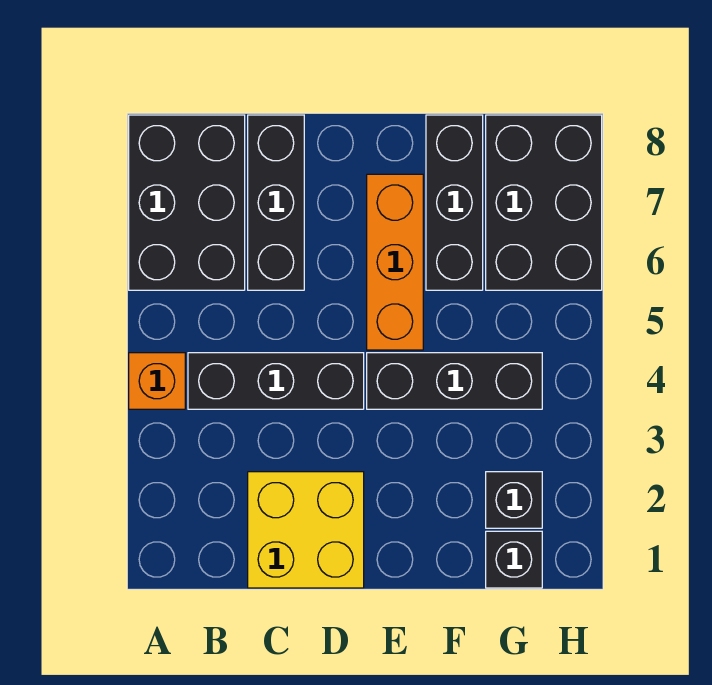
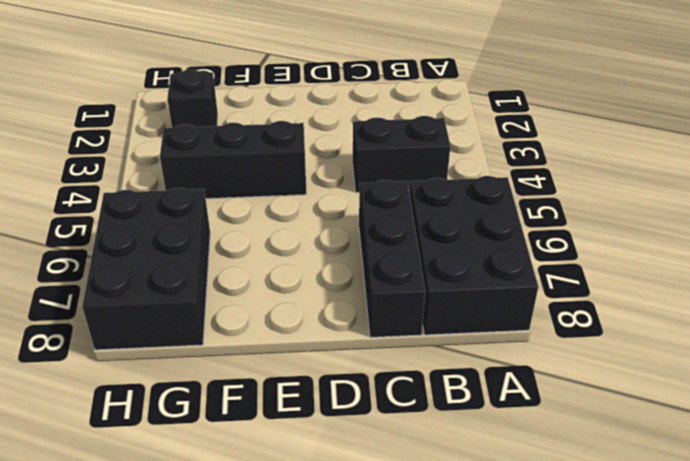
black 1x2 brick [353,116,450,193] -> black 1x3 brick [188,353,364,409]
none -> orange 1x1 brick [129,353,185,409]
none -> yellow 2x2 brick [248,472,364,588]

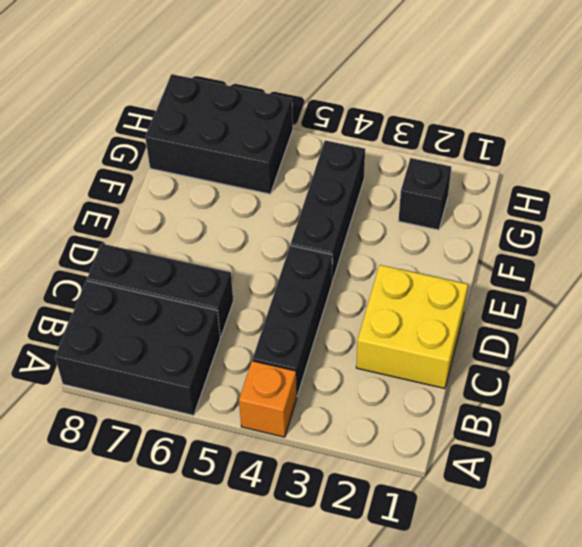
none -> orange 1x3 brick [367,174,423,350]
none -> black 1x3 brick [426,115,483,290]

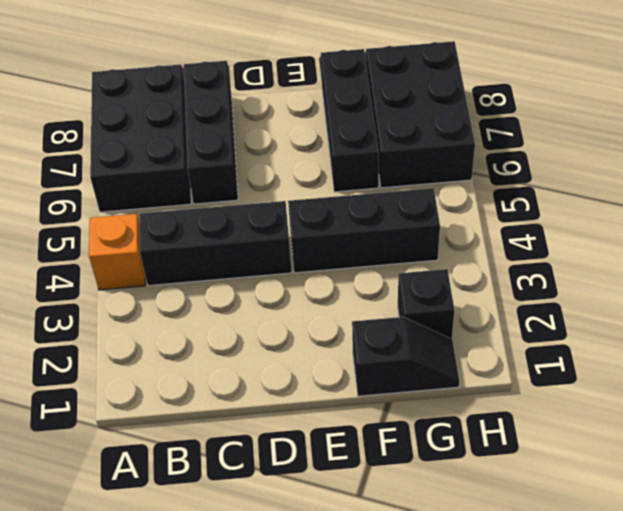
black 1x2 slope [352,317,459,396] -> black 1x1 brick [486,531,542,588]
none -> yellow 2x2 brick [248,472,364,588]
none -> orange 1x3 brick [367,174,423,350]

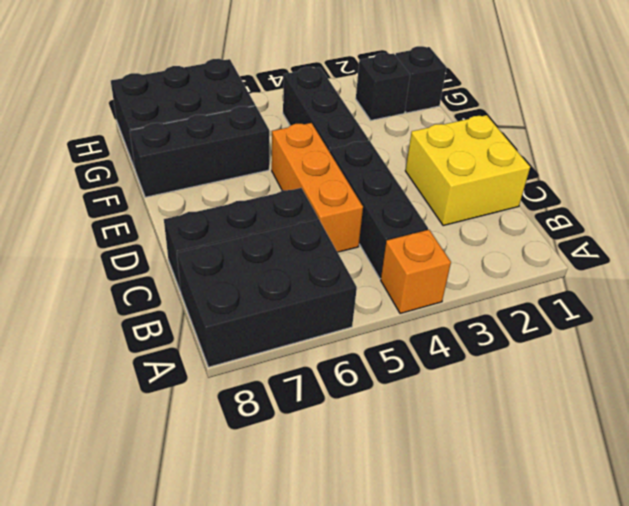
orange 1x3 brick [272,123,363,252] -> orange 1x3 brick turned to [367,174,423,350]

